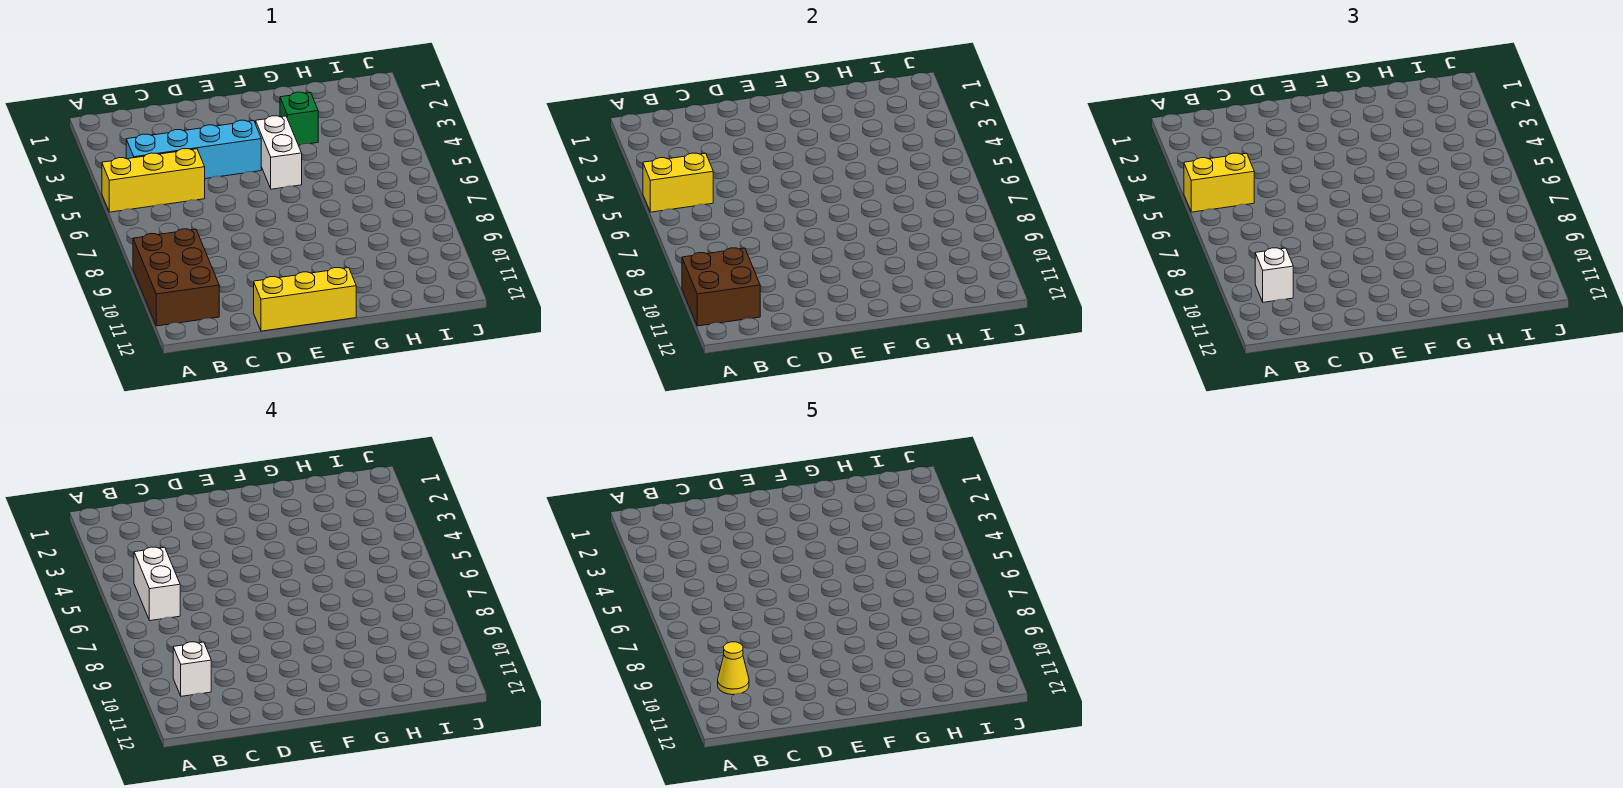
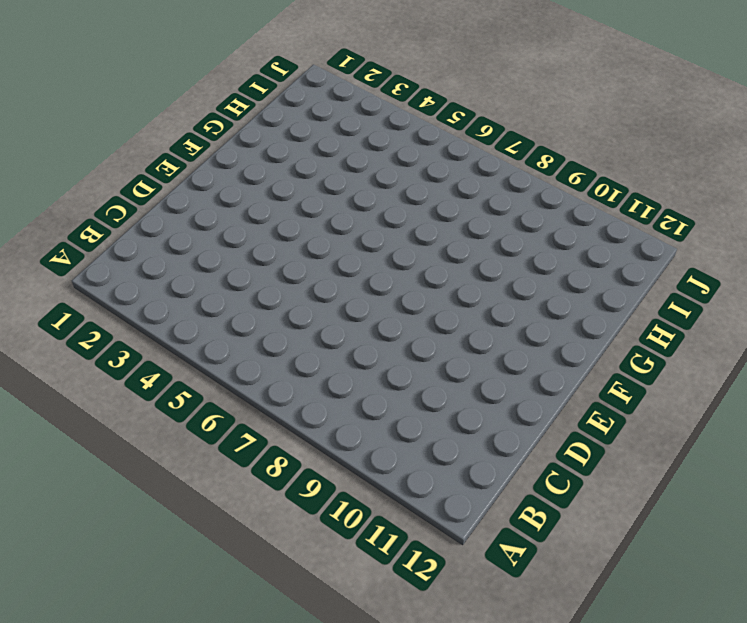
none -> yellow 1x3 brick [102,149,205,212]
none -> brown 2x3 brick [133,229,219,326]
none -> cyan 1x4 brick [126,120,261,179]

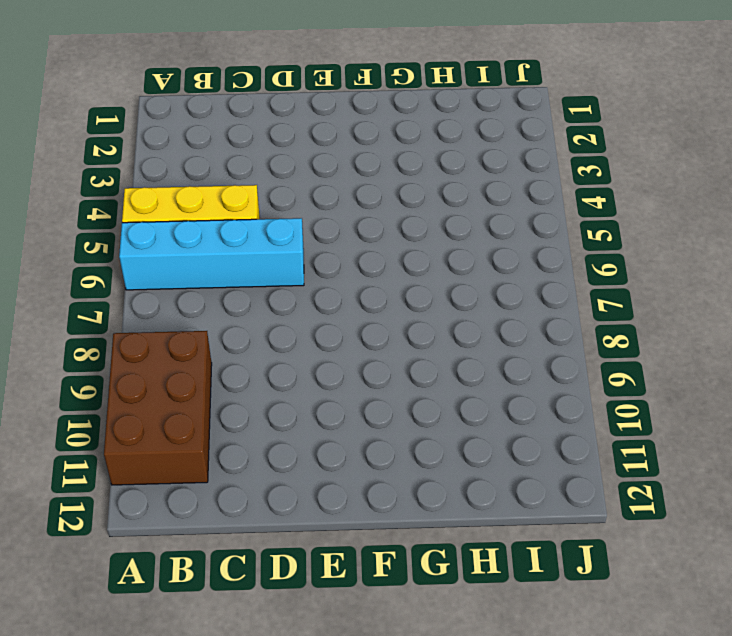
cyan 1x4 brick [119,218,304,290] -> cyan 1x4 brick moved to [126,120,261,179]
none -> yellow 1x3 brick [254,268,356,331]
none -> white 1x2 brick [256,116,302,189]
none -> green 1x1 brick [280,92,318,145]

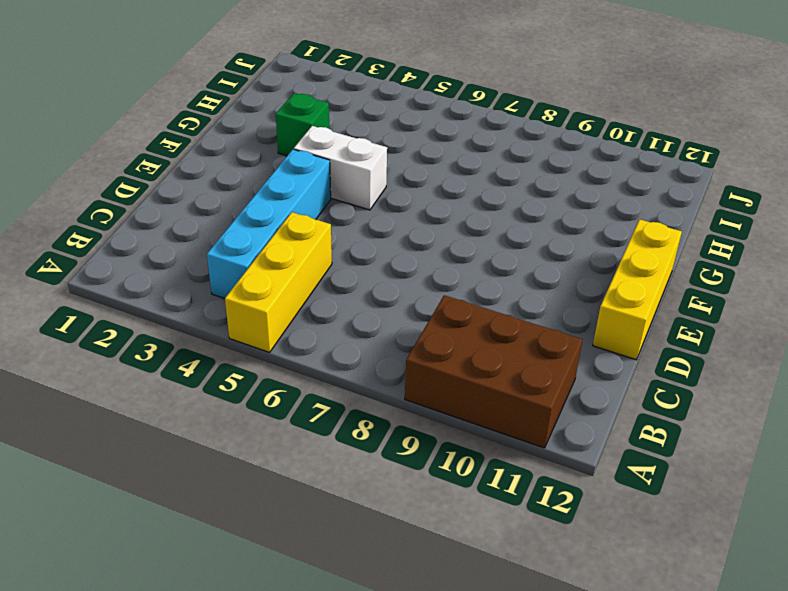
none -> yellow 1x2 brick [643,153,713,212]
none -> brown 2x2 brick [682,248,760,326]
none -> yellow 1x2 brick [1184,153,1254,212]

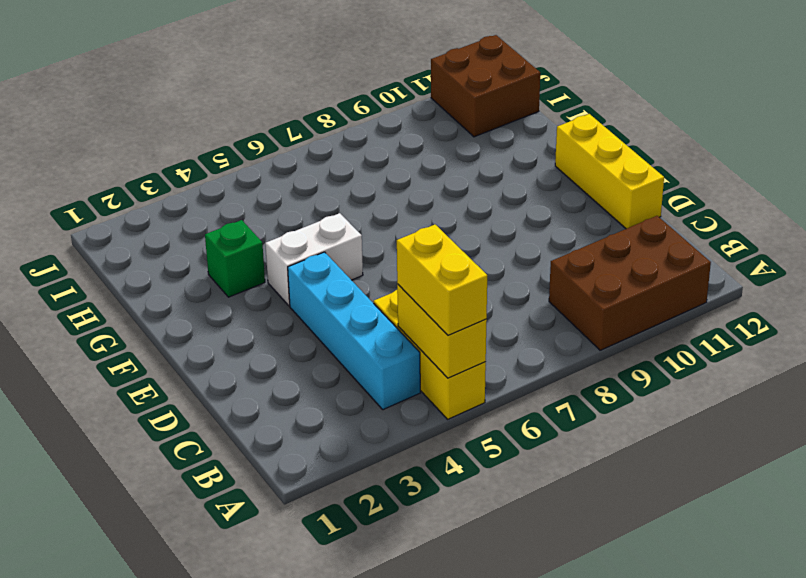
brown 2x2 brick [431,35,540,137] -> brown 2x2 brick moved to [682,248,760,326]
none -> white 1x1 brick [1255,248,1293,302]
none -> white 1x2 brick [134,547,180,621]
none -> white 1x1 brick [173,642,211,696]

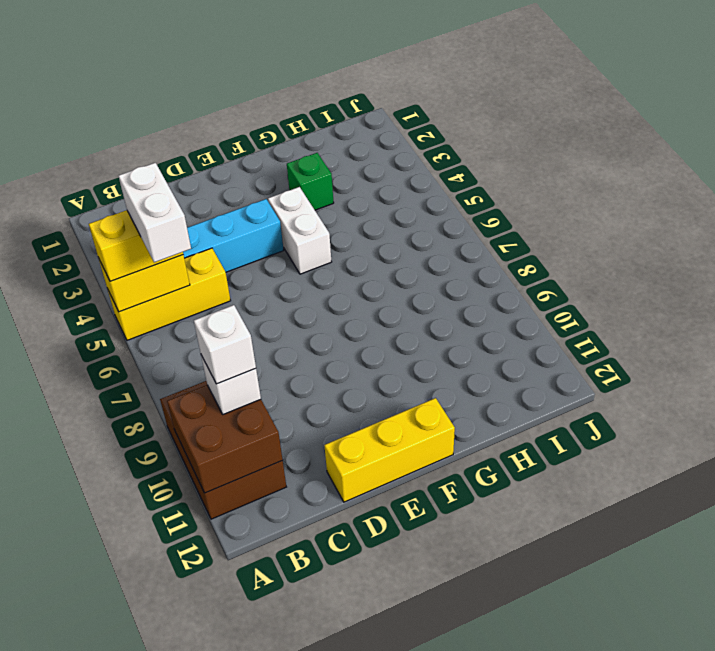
none -> yellow 1x1 cone [718,642,749,695]

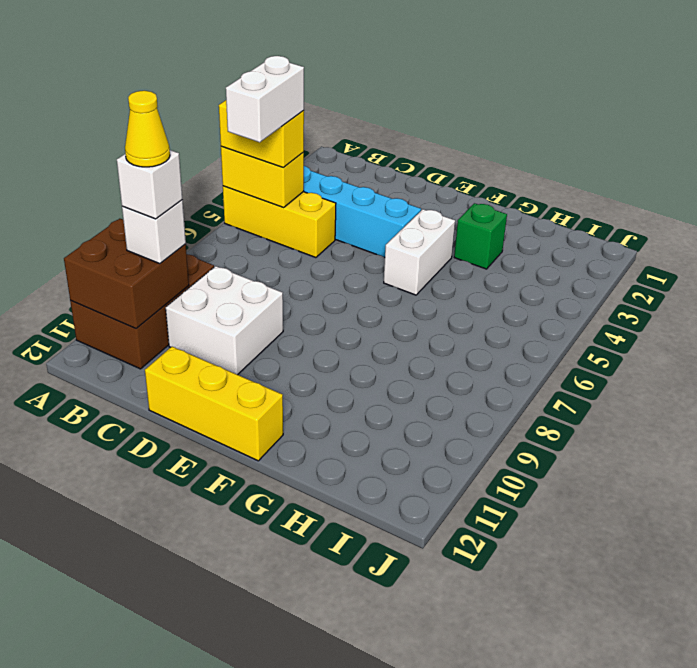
white 2x2 brick [166,266,283,375] -> none

